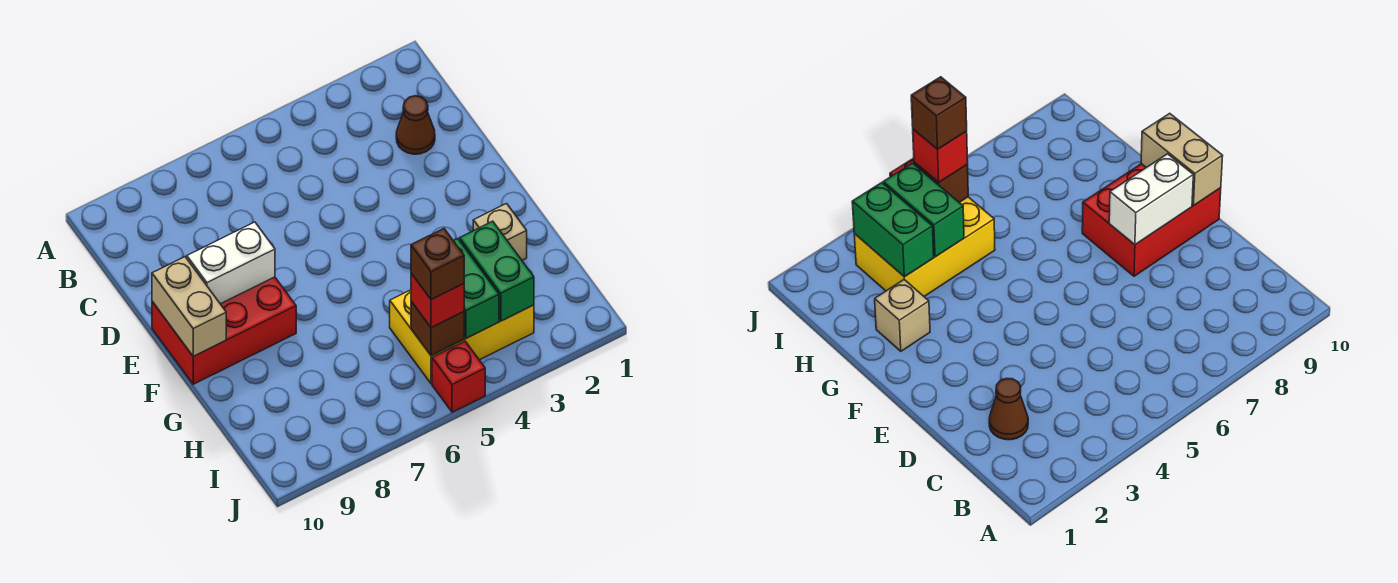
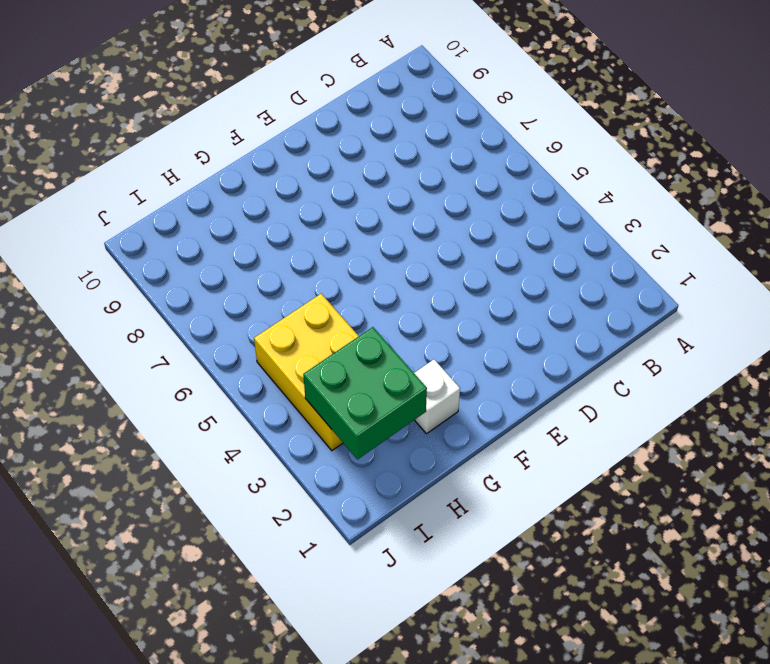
white 1x1 brick [414,360,460,434] -> tan 1x1 brick [473,204,527,260]
green 2x2 brick [303,327,427,459] -> green 1x2 brick [460,221,534,321]
none -> brown 1x1 cone [396,96,435,154]
none -> red 2x3 brick [152,277,296,384]
none -> red 1x1 brick [432,341,485,412]

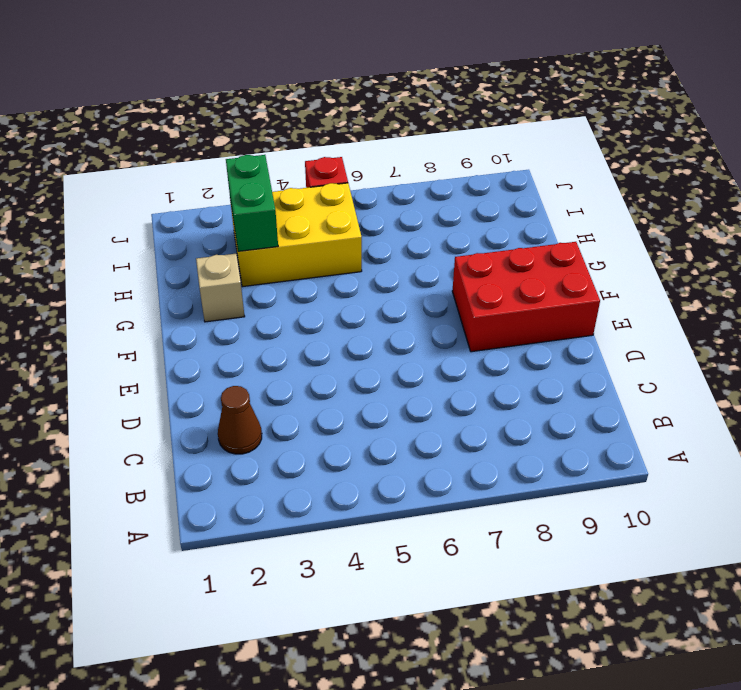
none -> white 1x2 brick [187,222,275,304]
none -> tan 1x2 brick [152,257,226,356]
none -> green 1x2 brick [454,239,499,338]

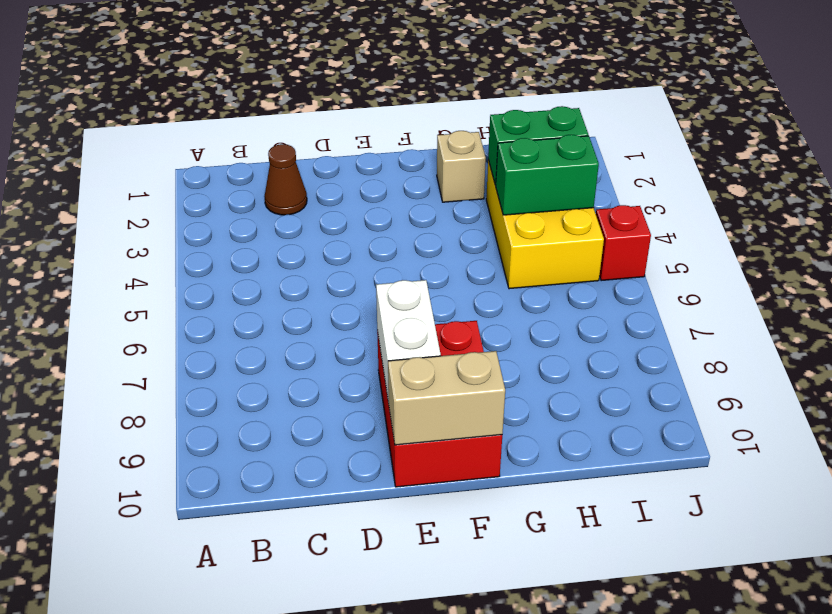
none -> brown 1x1 brick [411,301,464,356]
none -> red 1x1 brick [411,273,464,328]
none -> brown 1x1 brick [411,229,464,300]

